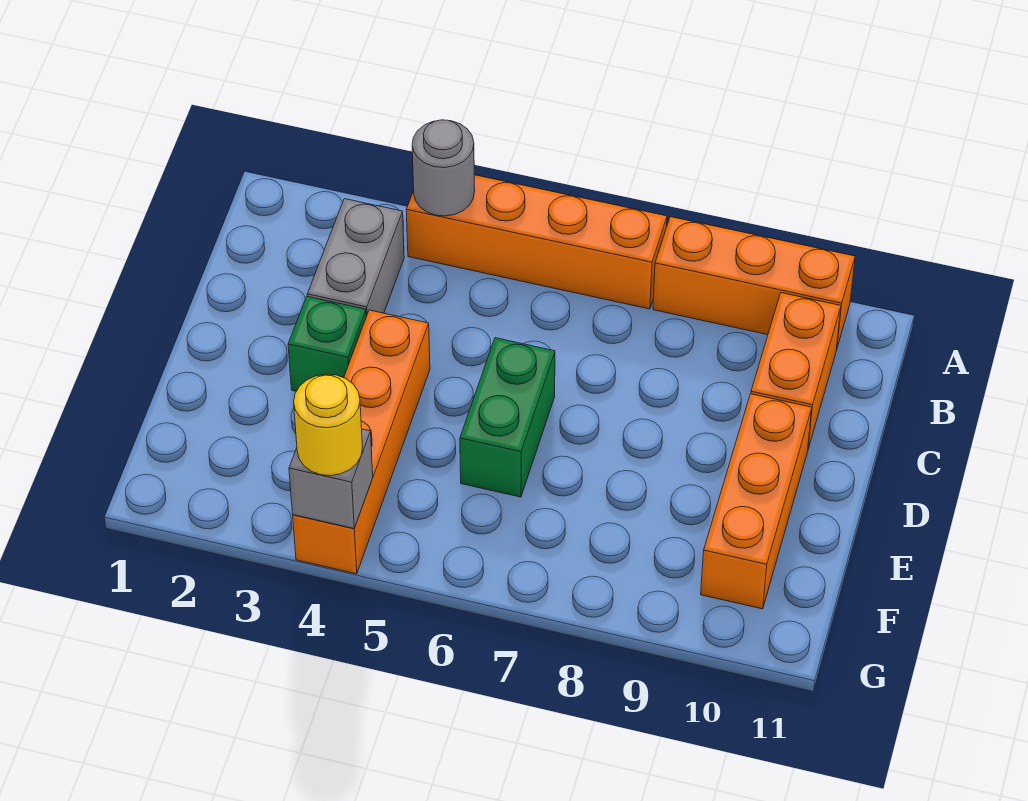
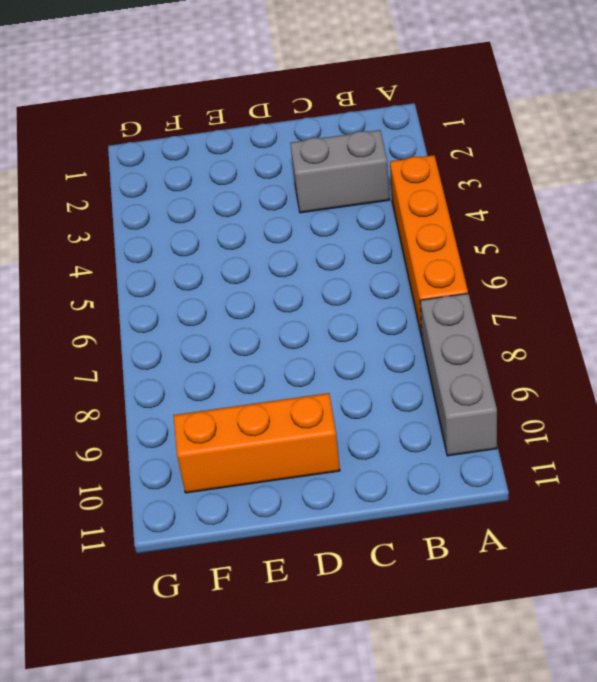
grey 1x3 brick [420,293,497,456] -> orange 1x3 brick [653,217,855,350]
none -> orange 1x2 brick [751,293,841,449]
none -> green 1x1 brick [288,296,366,391]

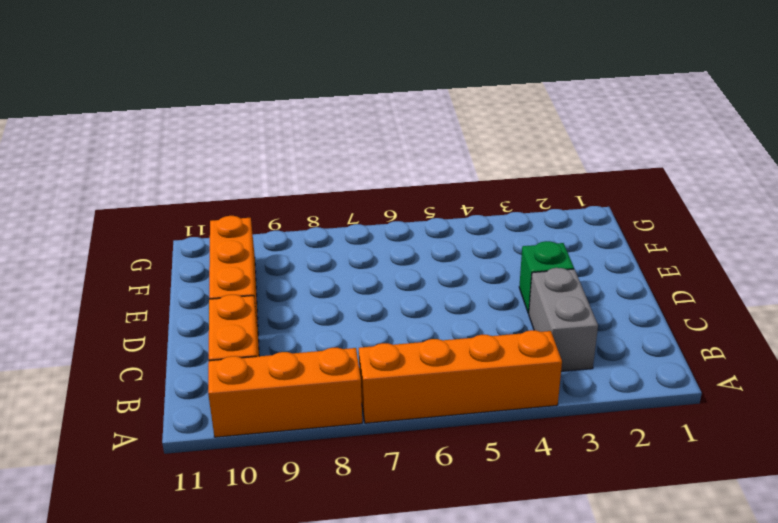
none -> orange 1x4 brick [293,310,430,574]
none -> green 1x2 brick [460,338,555,497]

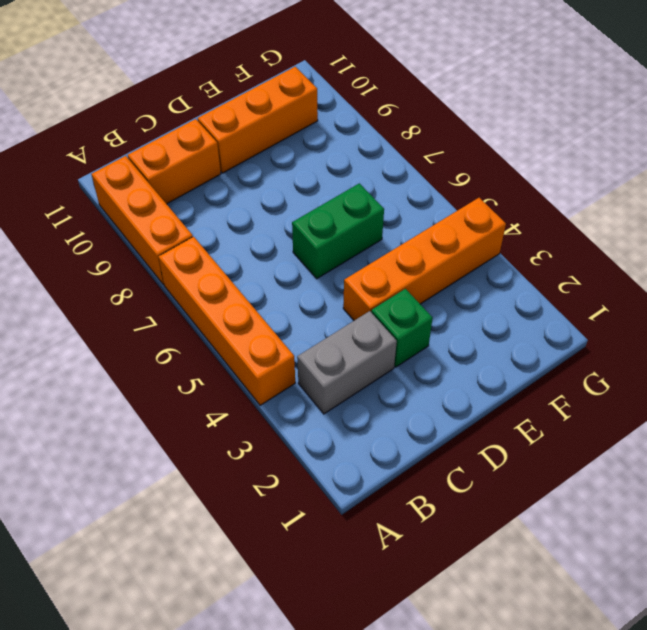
none -> grey 1x1 round brick [412,120,475,216]
none -> grey 1x1 brick [289,429,373,528]

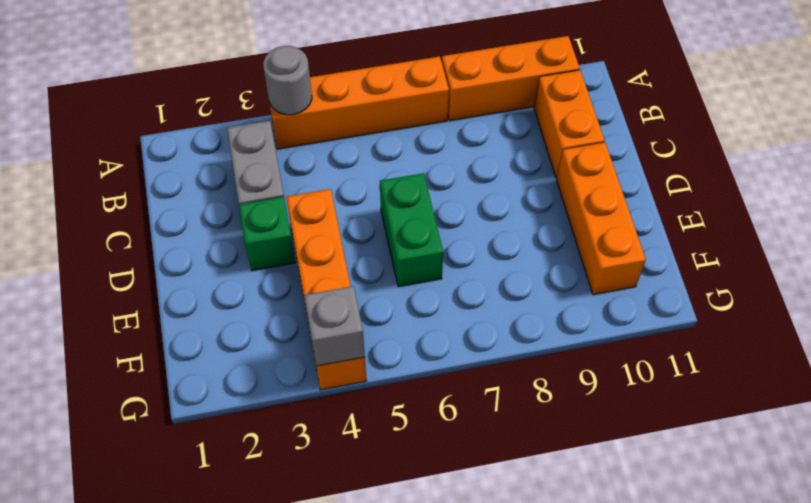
none -> yellow 1x1 round brick [294,374,363,476]

